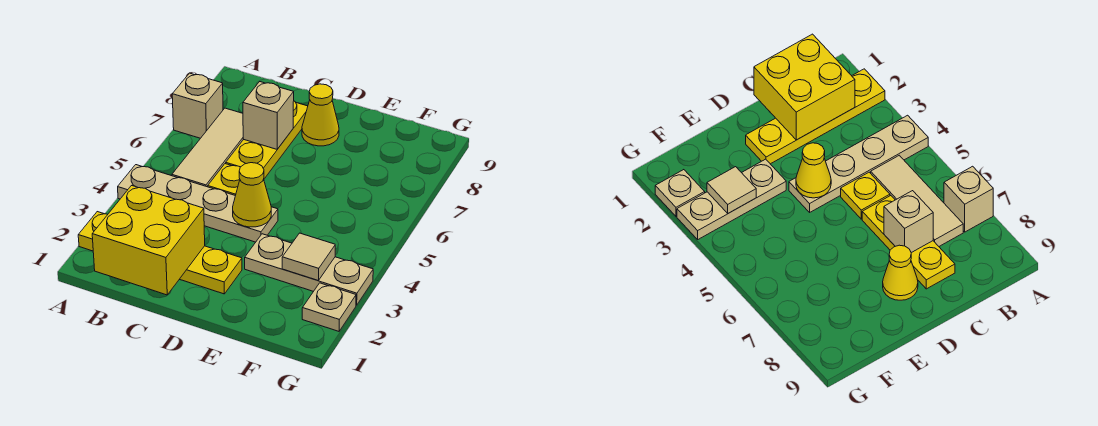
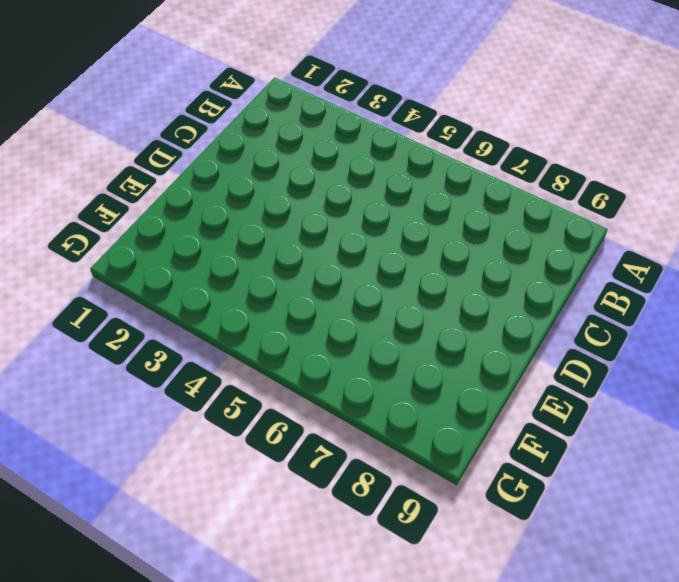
none -> yellow 1x4 plate [78,212,242,294]
none -> tan 1x4 plate [118,165,278,242]
none -> tan 1x1 brick [172,73,223,138]

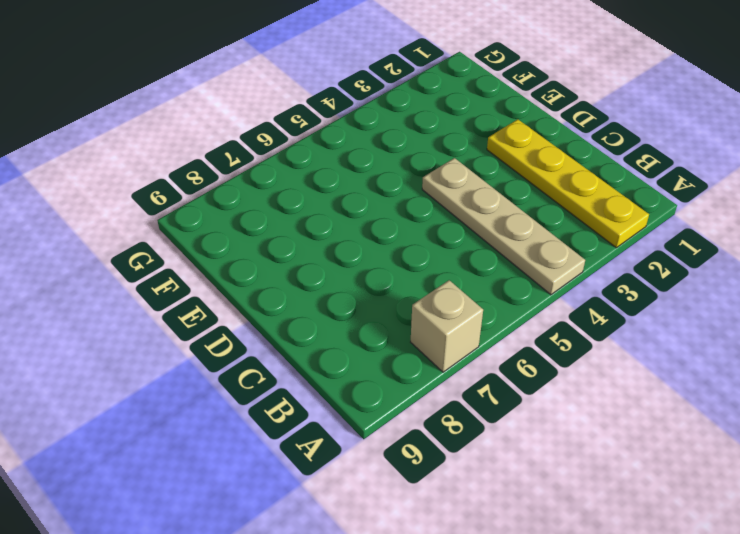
none -> tan 1x3 tile [172,108,243,187]
none -> yellow 1x1 plate [208,164,240,196]
none -> yellow 1x3 plate [226,101,308,179]

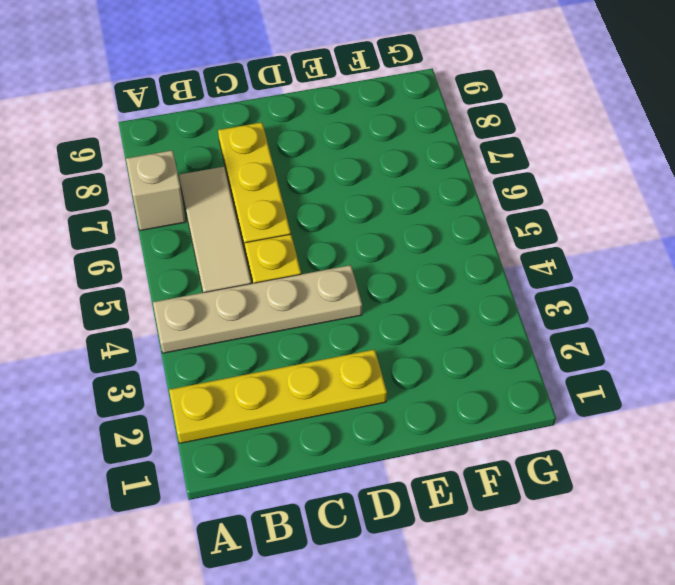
none -> yellow 1x1 cone [302,84,339,146]
none -> tan 1x3 plate [245,234,373,305]
none -> tan 1x1 plate [302,283,356,331]

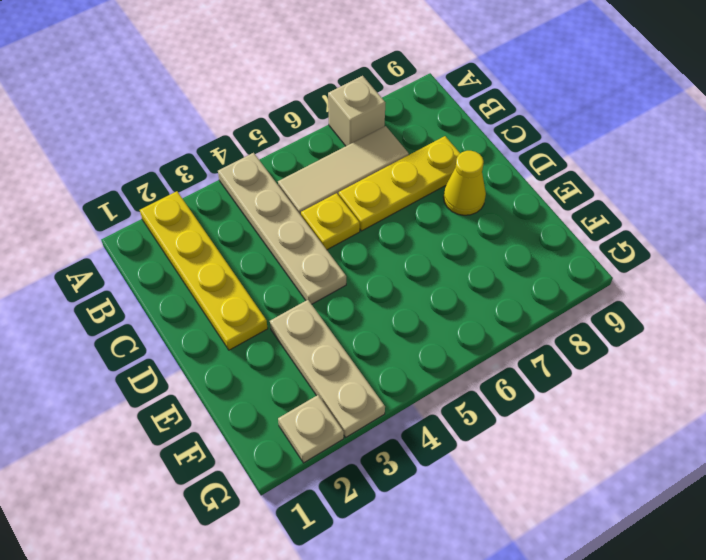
none -> yellow 2x2 brick [92,186,205,295]
none -> tan 1x1 brick [243,82,294,149]
none -> yellow 1x1 cone [233,163,271,227]

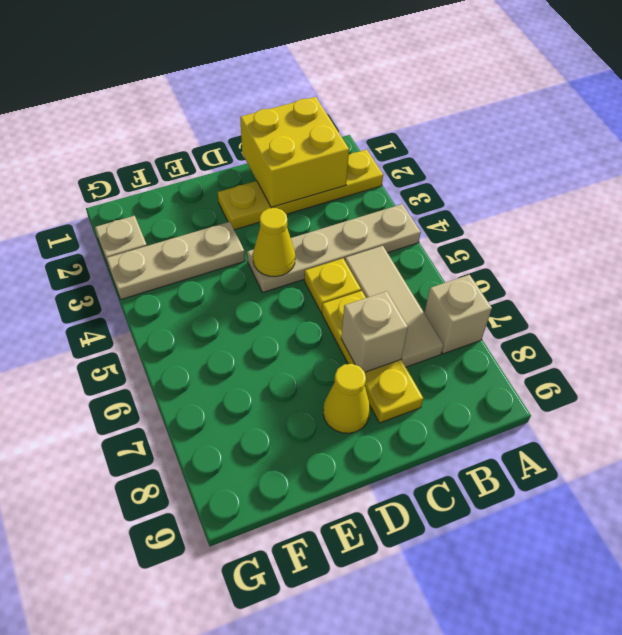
none -> tan 1x1 tile [282,233,335,281]

